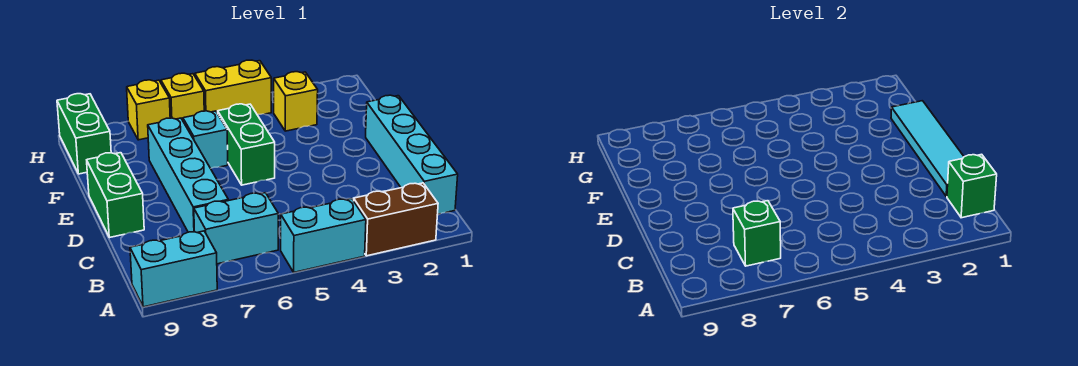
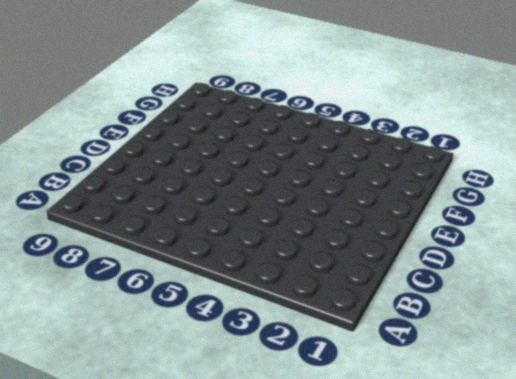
none -> brown 1x2 brick [354,183,438,256]
none -> cyan 1x2 brick [281,199,366,272]
none -> cyan 1x2 brick [130,231,217,307]

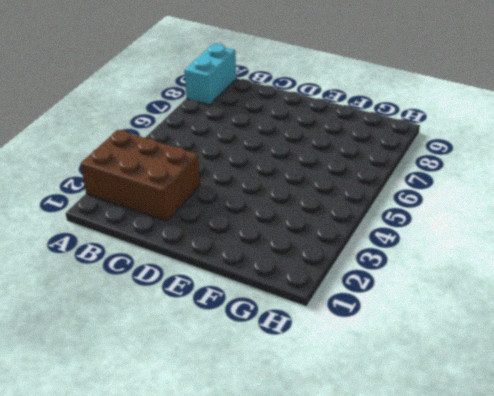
brown 2x3 brick [80,130,200,221] -> brown 1x2 brick [354,183,438,256]
none -> cyan 1x2 brick [281,199,366,272]
none -> cyan 1x4 brick [366,95,458,214]
none -> cyan 1x2 brick [194,193,278,264]

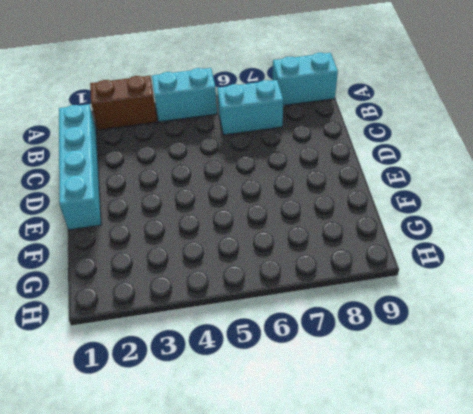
none -> cyan 1x4 brick [148,118,228,232]
none -> green 1x2 brick [87,153,144,238]
none -> green 1x2 brick [218,104,275,185]

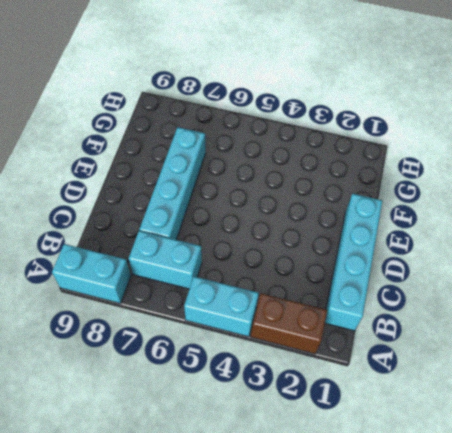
none -> green 1x2 brick [87,153,144,238]
none -> green 1x2 brick [218,104,275,185]
none -> cyan 1x1 brick [183,111,228,169]

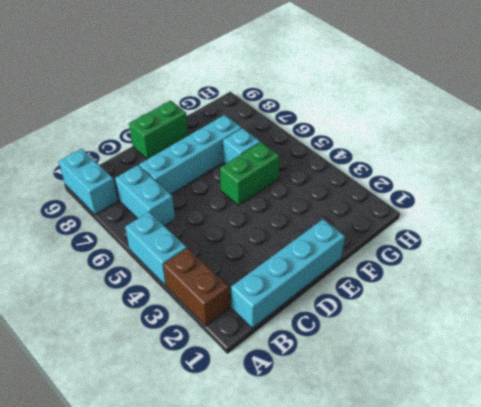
none -> yellow 1x1 brick [274,72,318,131]
none -> green 1x2 brick [57,94,111,174]
none -> yellow 1x2 brick [195,60,271,115]

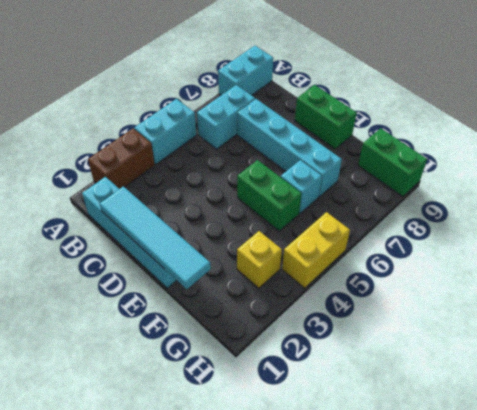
none -> yellow 1x1 brick [161,73,204,120]
none -> yellow 1x1 brick [127,80,170,140]
none -> green 1x1 brick [947,154,997,218]

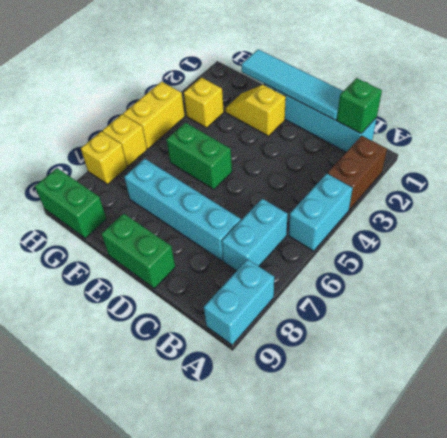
yellow 1x2 slope [225,85,286,136] -> none
none -> cyan 1x1 brick [183,111,228,169]
none -> green 1x1 brick [733,201,781,266]

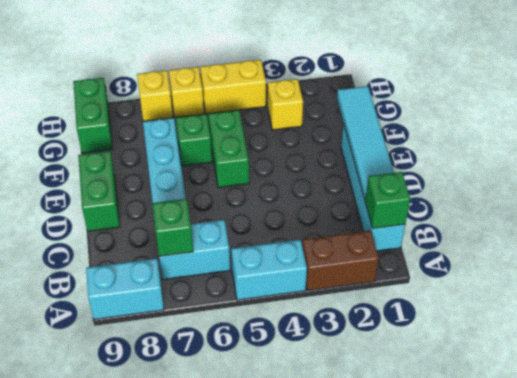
green 1x1 brick [176,114,212,166] -> cyan 1x1 brick [183,111,228,169]

